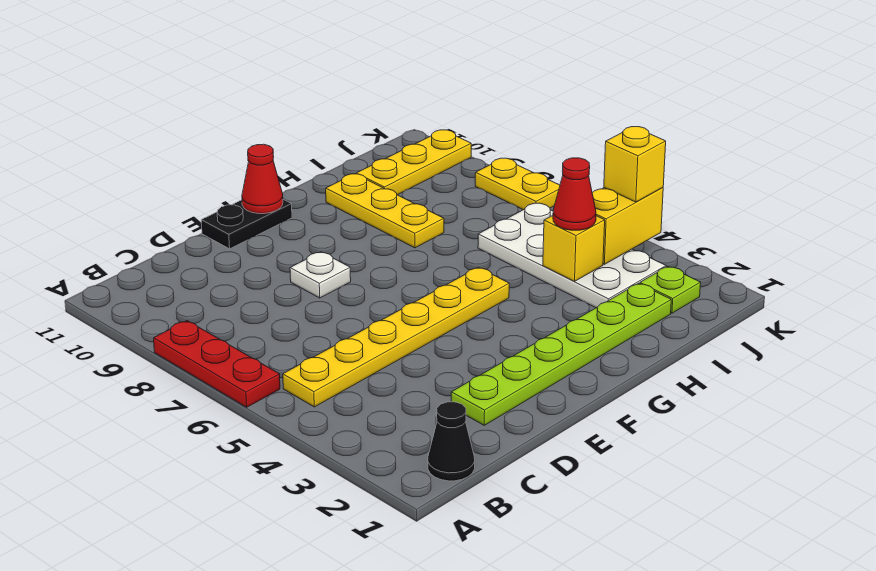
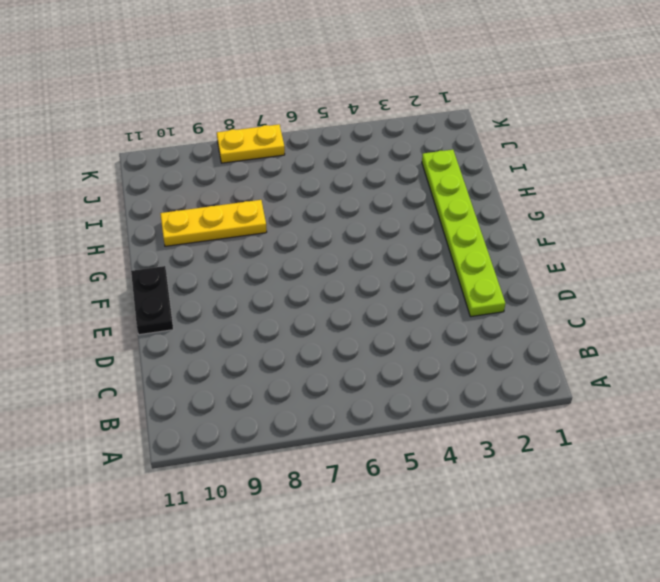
none -> red 1x3 plate [154,321,280,407]
none -> black 1x1 cone [428,402,475,481]
none -> yellow 1x6 plate [283,267,509,407]

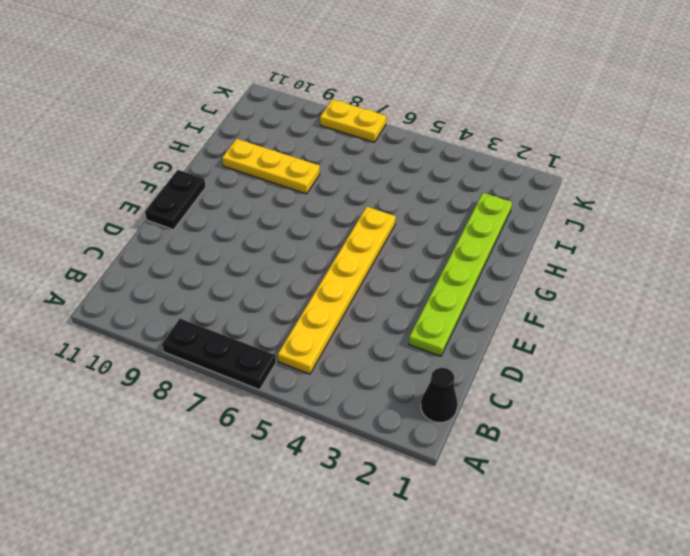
black 1x3 plate [162,319,276,390] -> red 1x3 plate [154,321,280,407]
none -> white 1x1 plate [290,252,351,298]
none -> white 2x4 plate [478,203,666,308]
none -> yellow 1x3 plate [356,130,471,195]

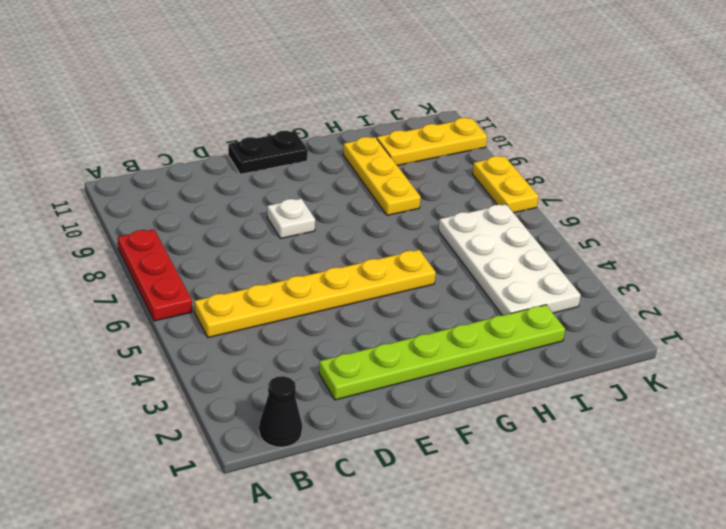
none -> lime 1x1 plate [640,266,701,313]
none -> red 1x1 cone [242,144,283,214]
none -> yellow 1x1 brick [543,216,605,281]

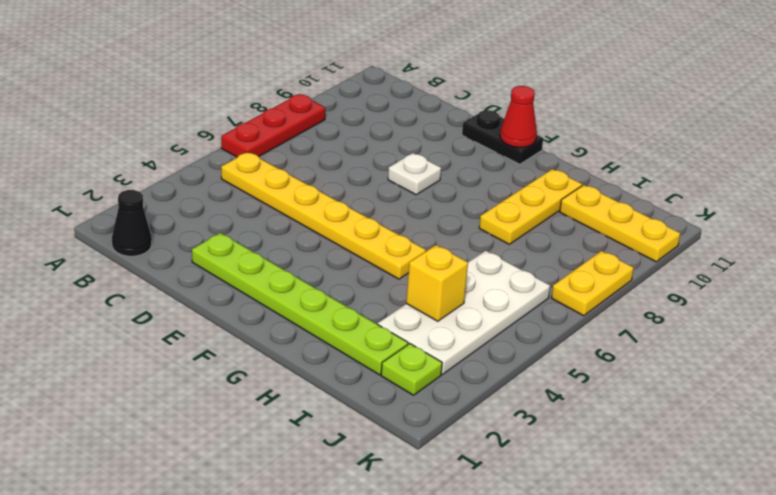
none -> yellow 1x2 brick [592,187,663,264]
none -> red 1x1 cone [553,158,596,230]
none -> yellow 1x1 brick [604,127,666,202]

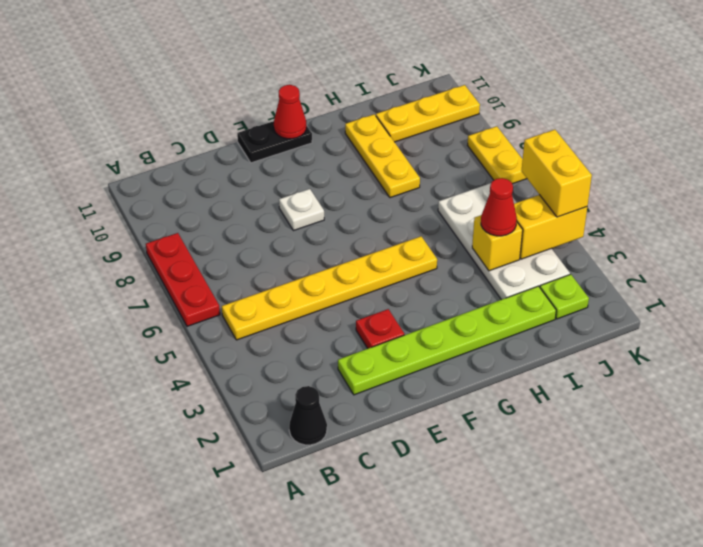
red 1x1 plate [356,309,404,348] -> none
yellow 1x2 brick [522,130,592,217] -> yellow 1x1 brick [604,127,666,202]

